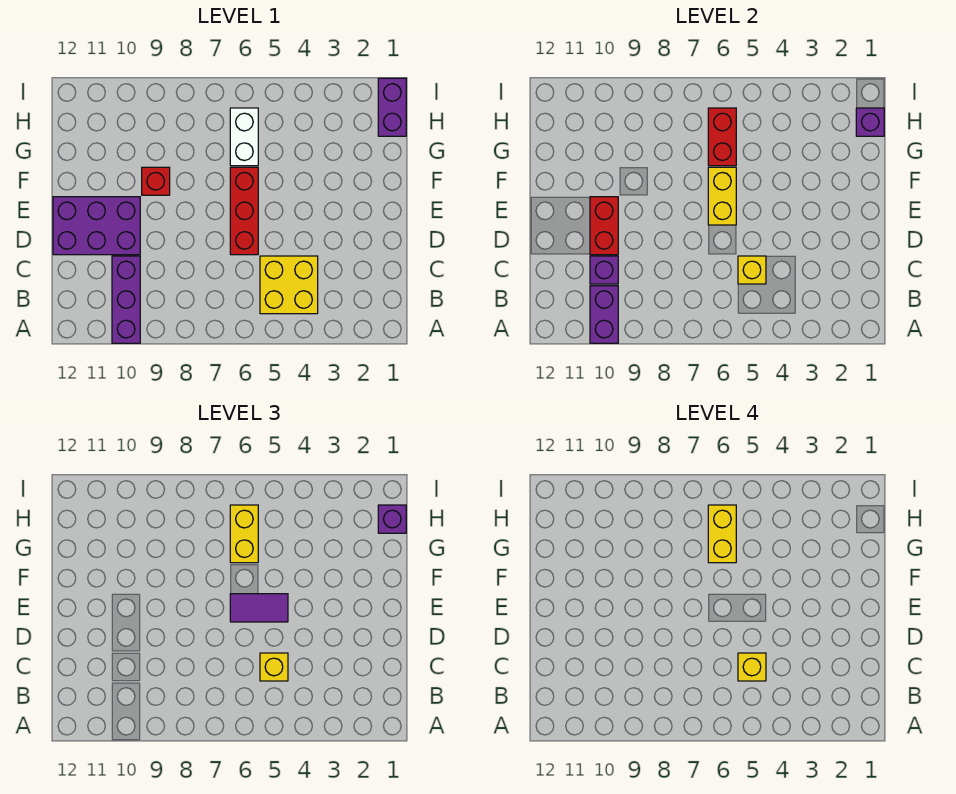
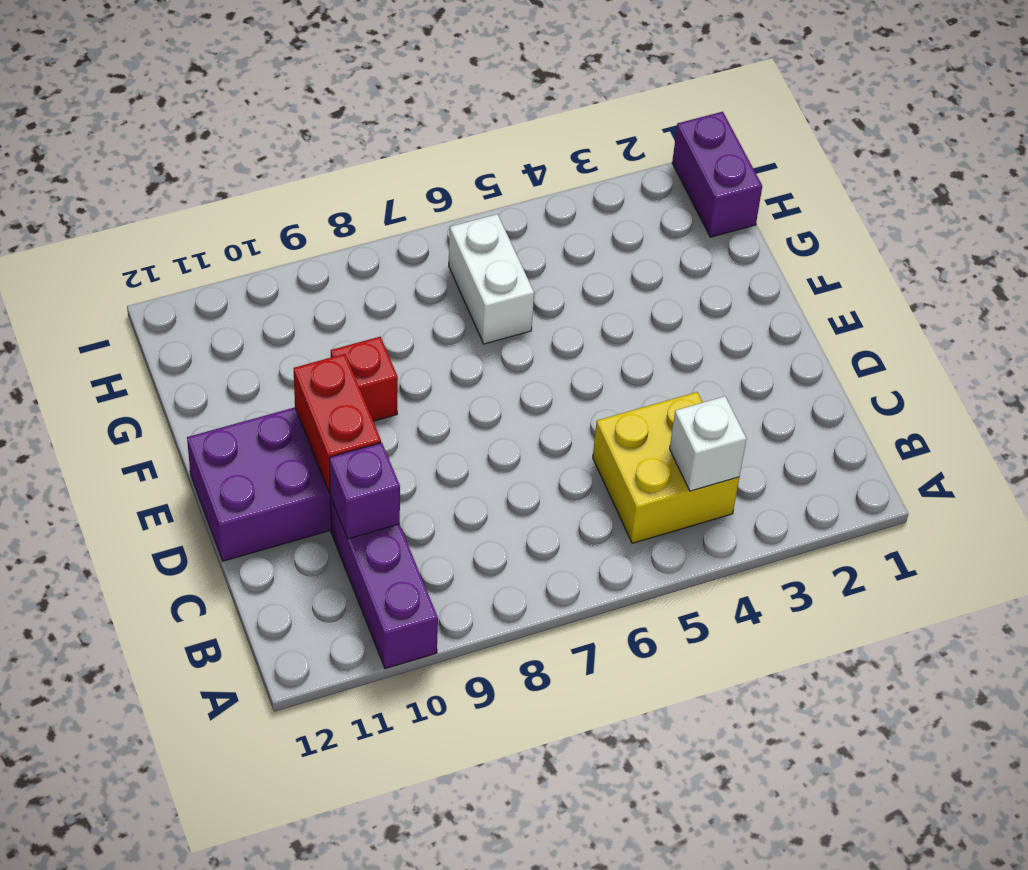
white 1x1 brick [670,396,746,491] -> none
none -> red 1x3 brick [230,167,258,255]
none -> purple 1x2 brick [590,286,618,343]
none -> yellow 1x1 brick [738,256,766,284]

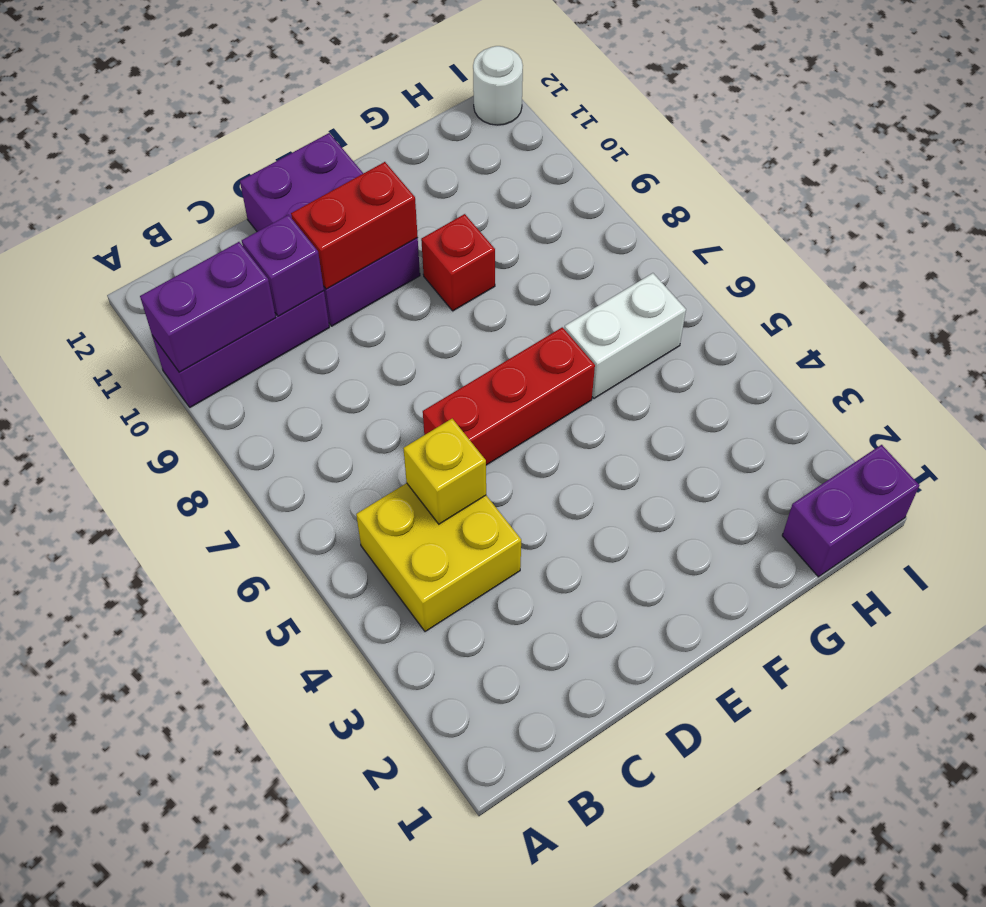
white 1x1 round brick [473,46,523,125] -> none
none -> yellow 1x2 brick [708,167,736,225]
none -> red 1x2 brick [708,108,736,166]
none -> purple 1x1 brick [856,108,884,136]

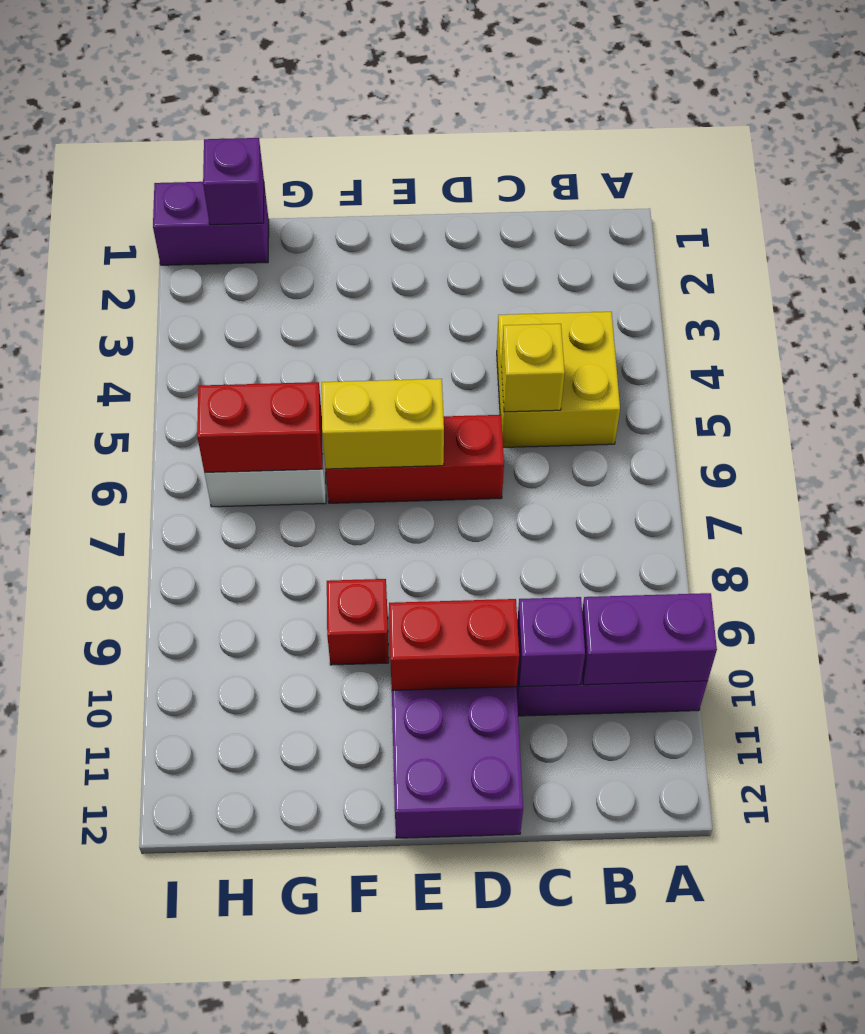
none -> yellow 1x1 brick [260,653,288,681]
none -> purple 1x2 tile [230,594,288,622]
none -> yellow 1x2 brick [230,505,258,563]

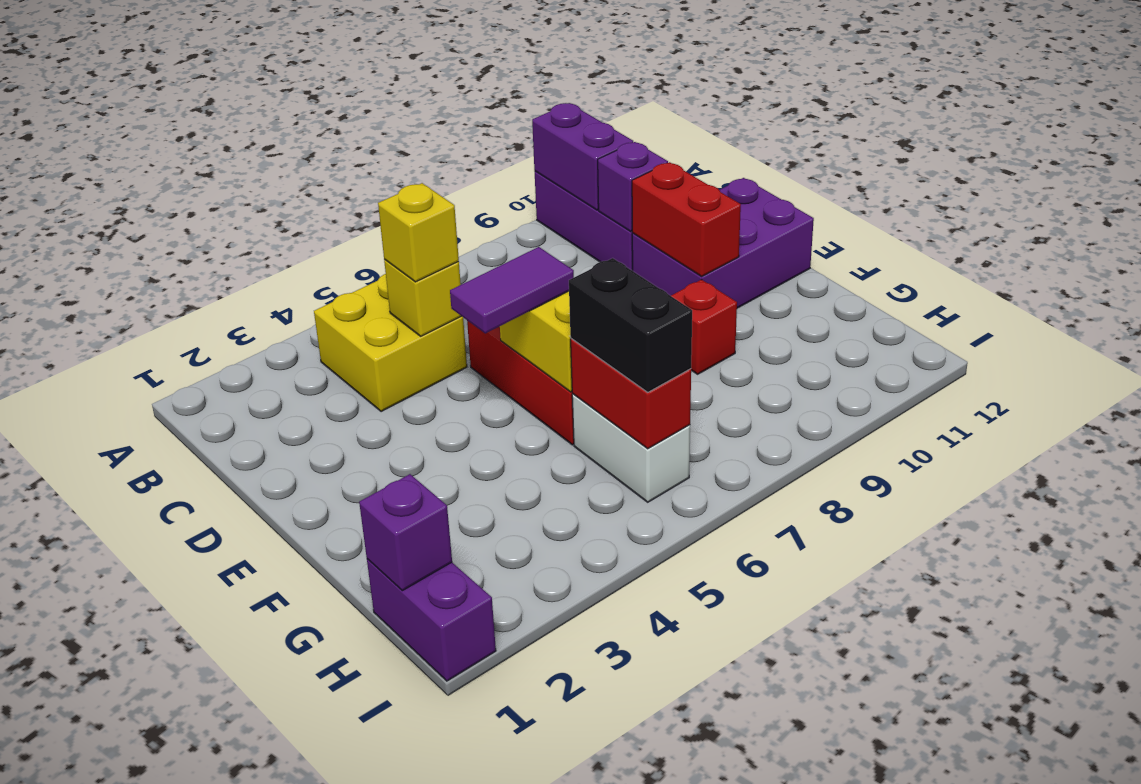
black 1x2 brick [569,258,692,392] -> yellow 1x2 brick [230,505,258,563]
none -> purple 1x1 brick [378,505,406,533]
none -> yellow 1x1 brick [738,653,766,681]
none -> yellow 1x2 brick [708,505,736,563]

